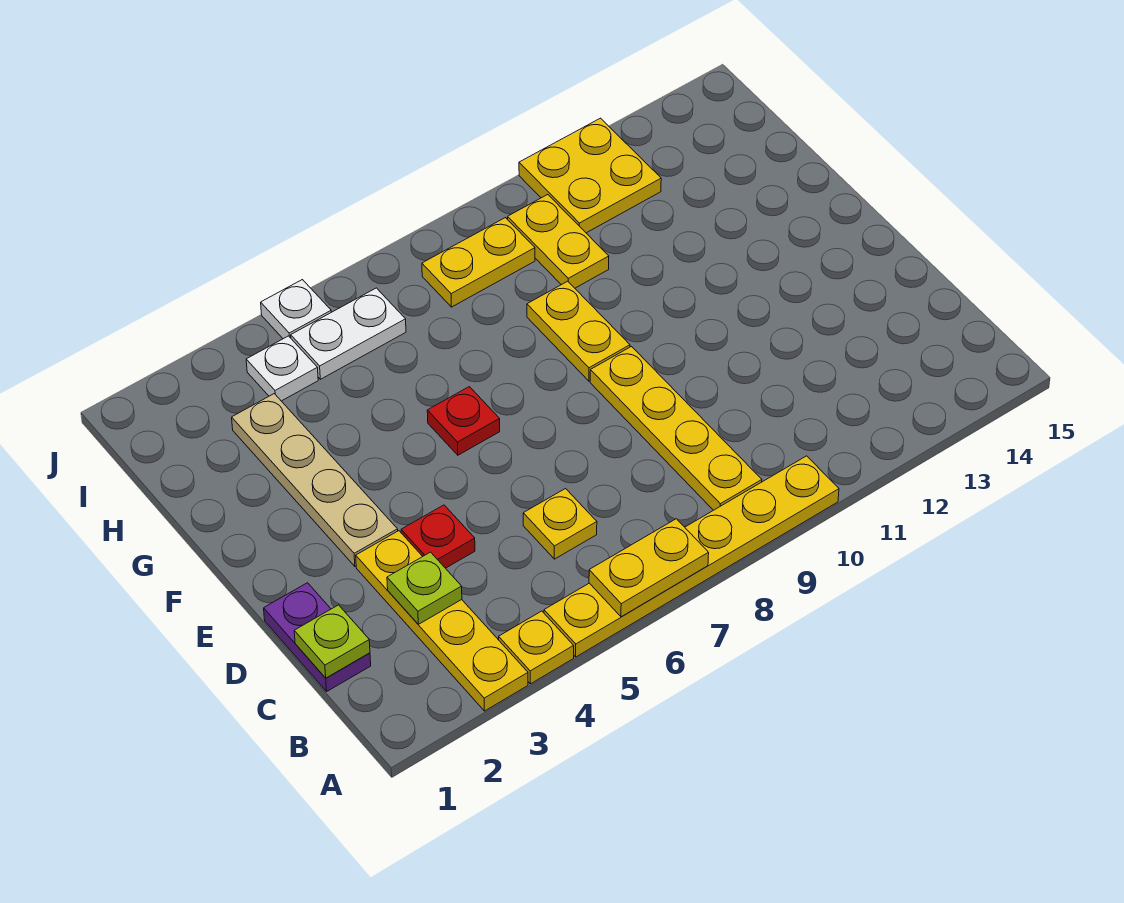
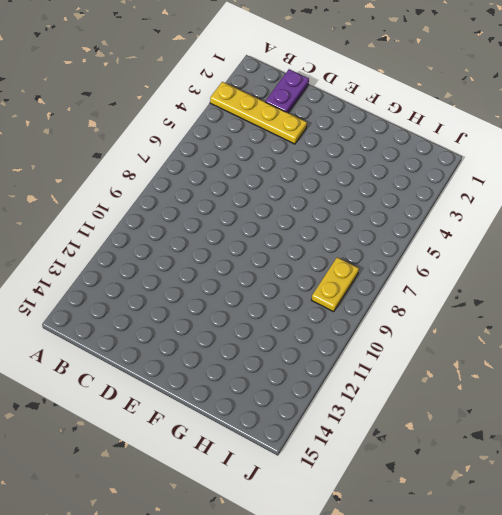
purple 1x2 plate [265,69,309,113] -> purple 1x2 plate turned to [264,583,371,691]
none -> yellow 1x1 plate [499,611,574,684]
none -> yellow 1x6 plate [544,456,839,657]
none -> yellow 1x4 plate [590,347,762,510]

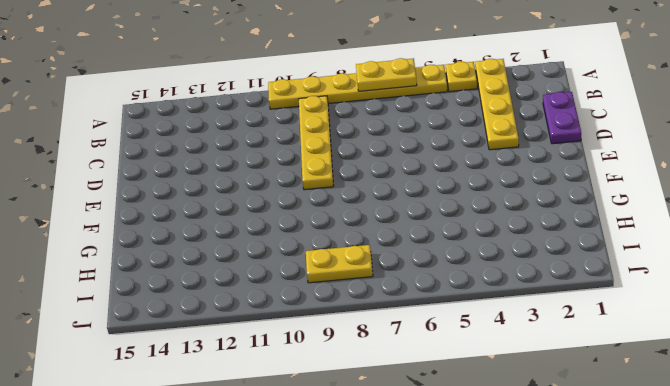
none -> yellow 1x1 plate [523,489,597,559]
none -> red 1x1 plate [401,505,475,568]
none -> tan 1x4 plate [232,394,398,566]

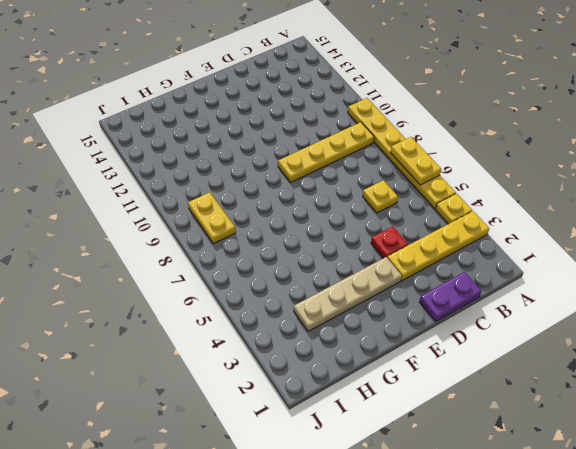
none -> red 1x1 plate [427,387,500,455]
none -> yellow 1x2 plate [527,281,630,381]
none -> yellow 1x2 plate [508,195,609,288]

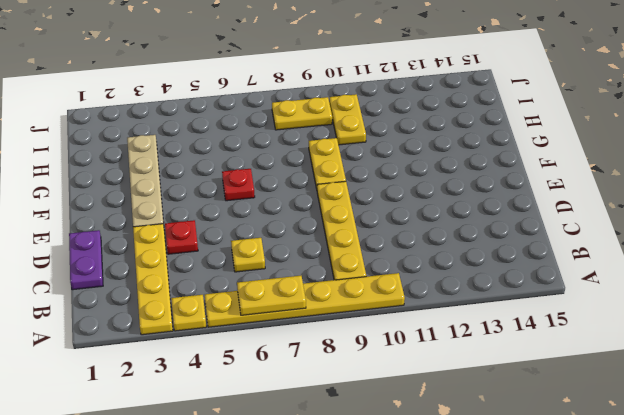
none -> white 1x1 plate [246,336,318,401]
none -> white 1x2 plate [291,288,406,379]
none -> yellow 2x2 plate [519,118,661,233]

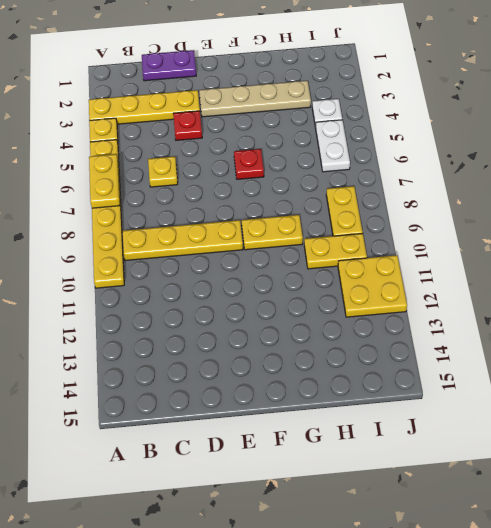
none -> white 1x1 plate [261,280,331,339]
none -> lime 1x1 plate [294,605,370,678]
none -> lime 1x1 plate [387,552,462,624]

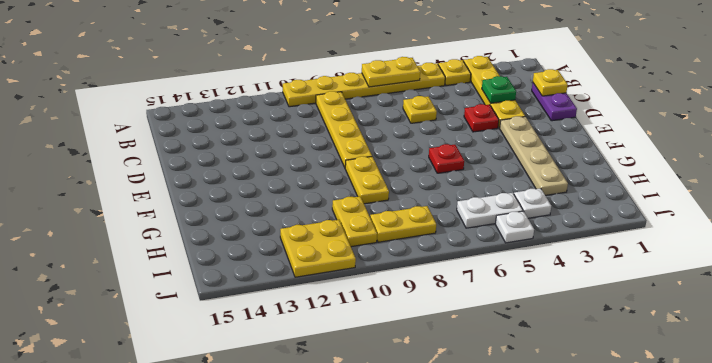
yellow 1x1 plate [533,69,568,96] -> lime 1x1 plate [294,605,370,678]
green 1x1 plate [482,76,516,103] -> lime 1x1 plate [387,552,462,624]

